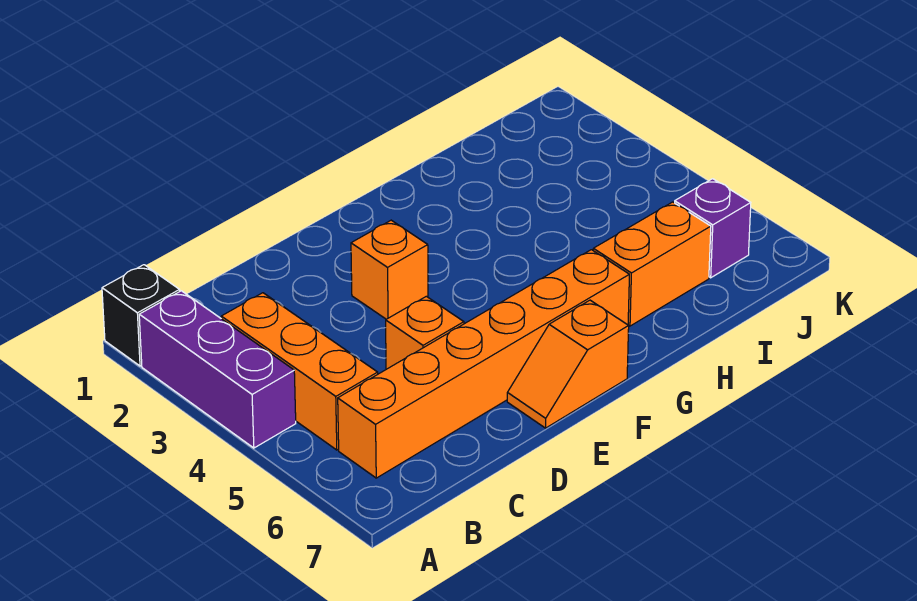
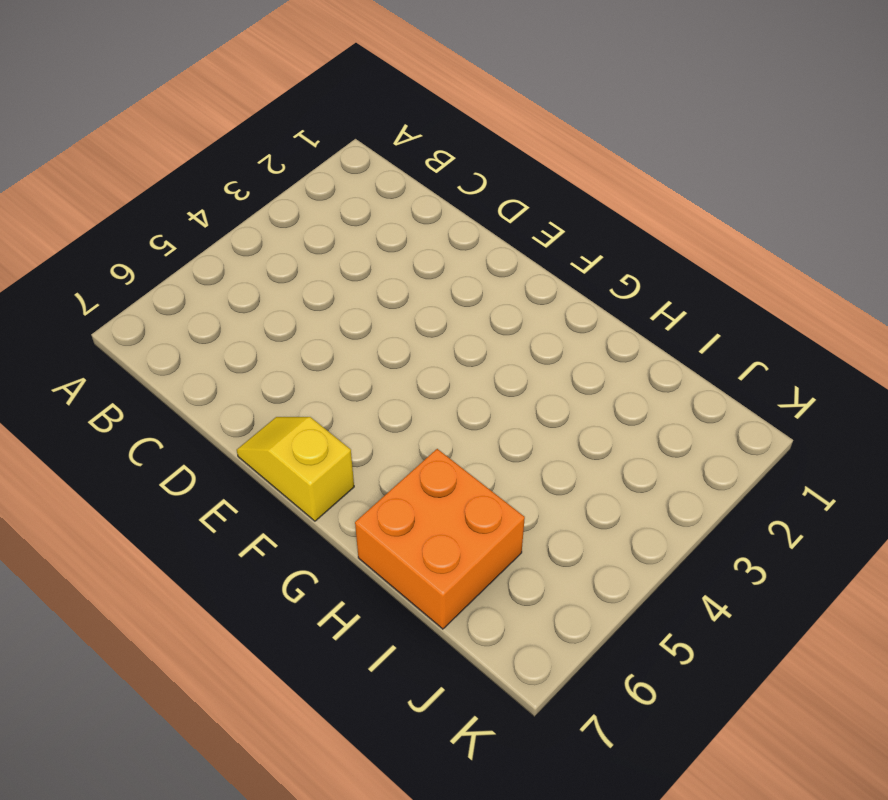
yellow 1x2 slope [237,417,354,521] -> orange 1x2 slope [507,300,629,428]
orange 2x2 brick [355,449,525,629] -> orange 1x2 brick [593,202,711,326]
none -> black 1x1 brick [102,265,180,366]
none -> purple 1x3 brick [139,291,296,448]

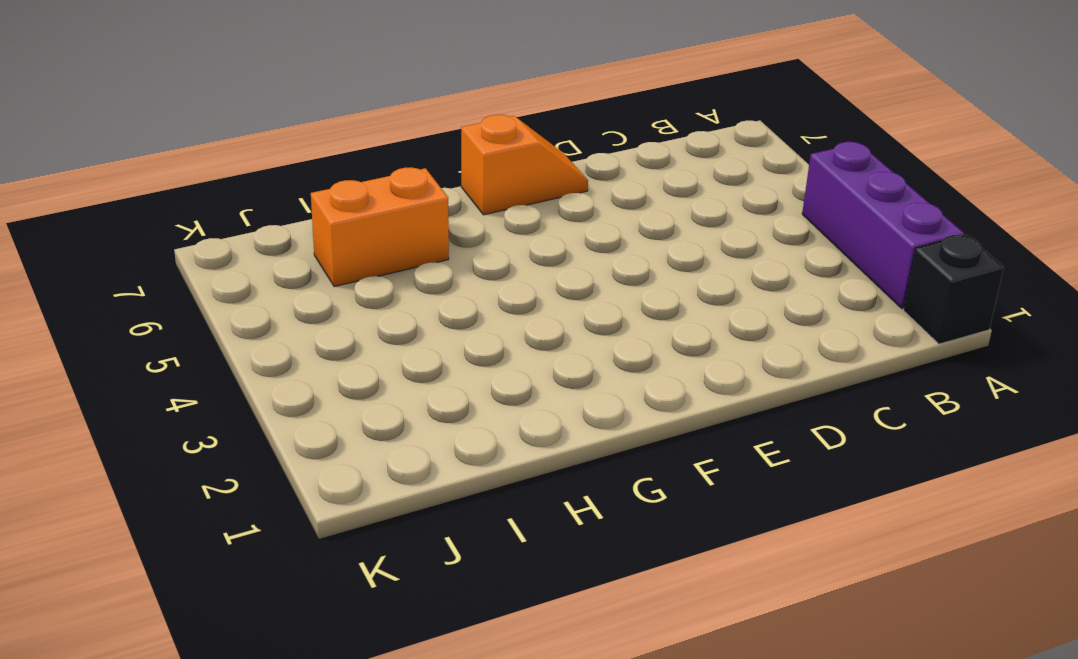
none -> orange 1x3 brick [221,293,378,450]
none -> orange 1x6 brick [338,250,629,478]

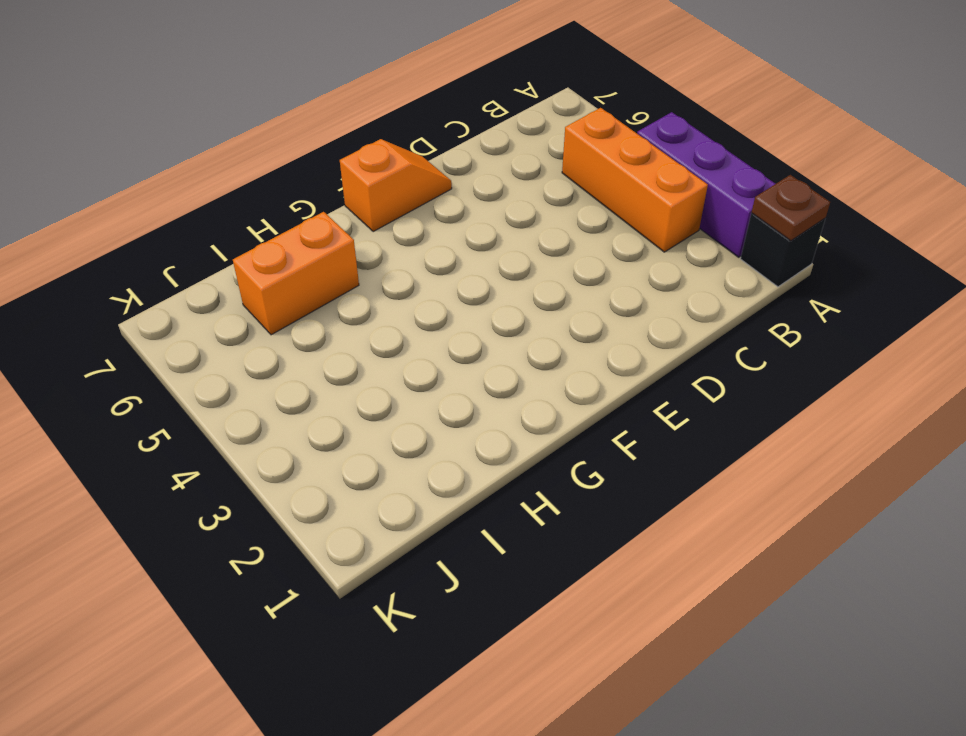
brown 1x1 plate [751,175,830,241] -> none
none -> orange 1x6 brick [338,250,629,478]
none -> orange 1x1 brick [386,296,464,369]

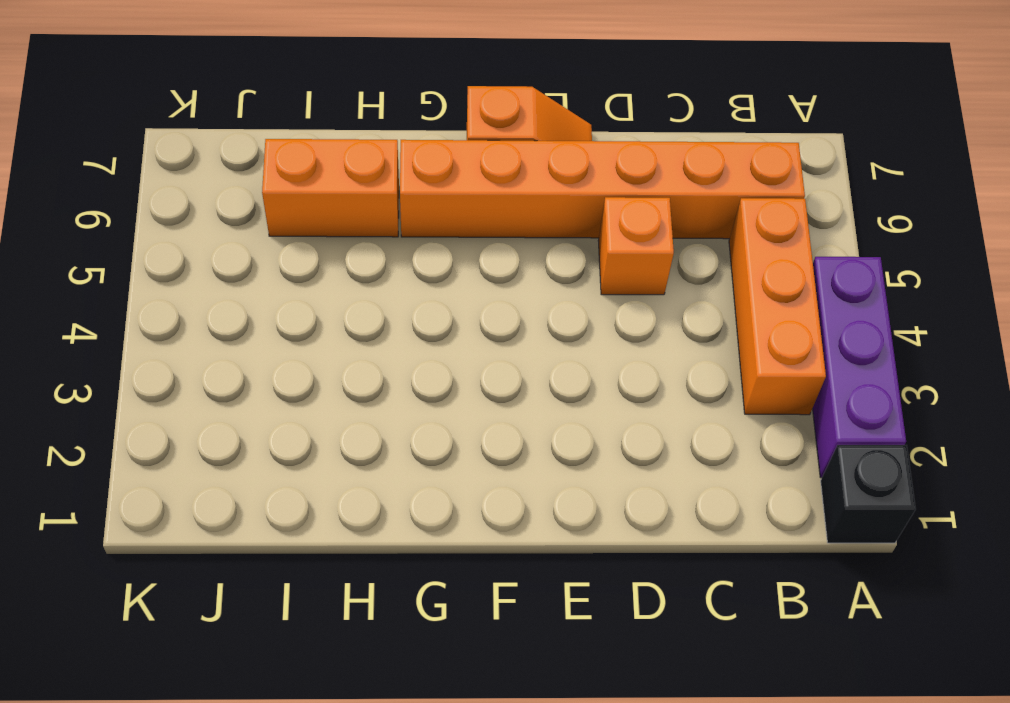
none -> orange 1x1 brick [351,220,428,319]
none -> purple 1x1 brick [675,179,751,278]

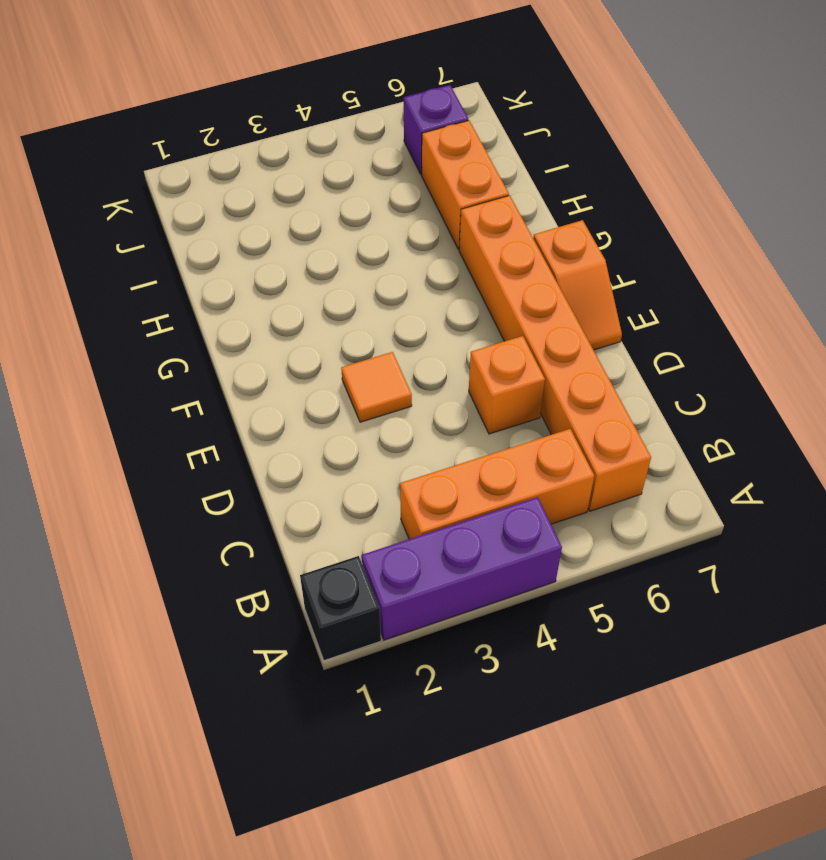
orange 1x1 tile [341,352,412,422] -> orange 1x1 brick [351,220,428,319]

